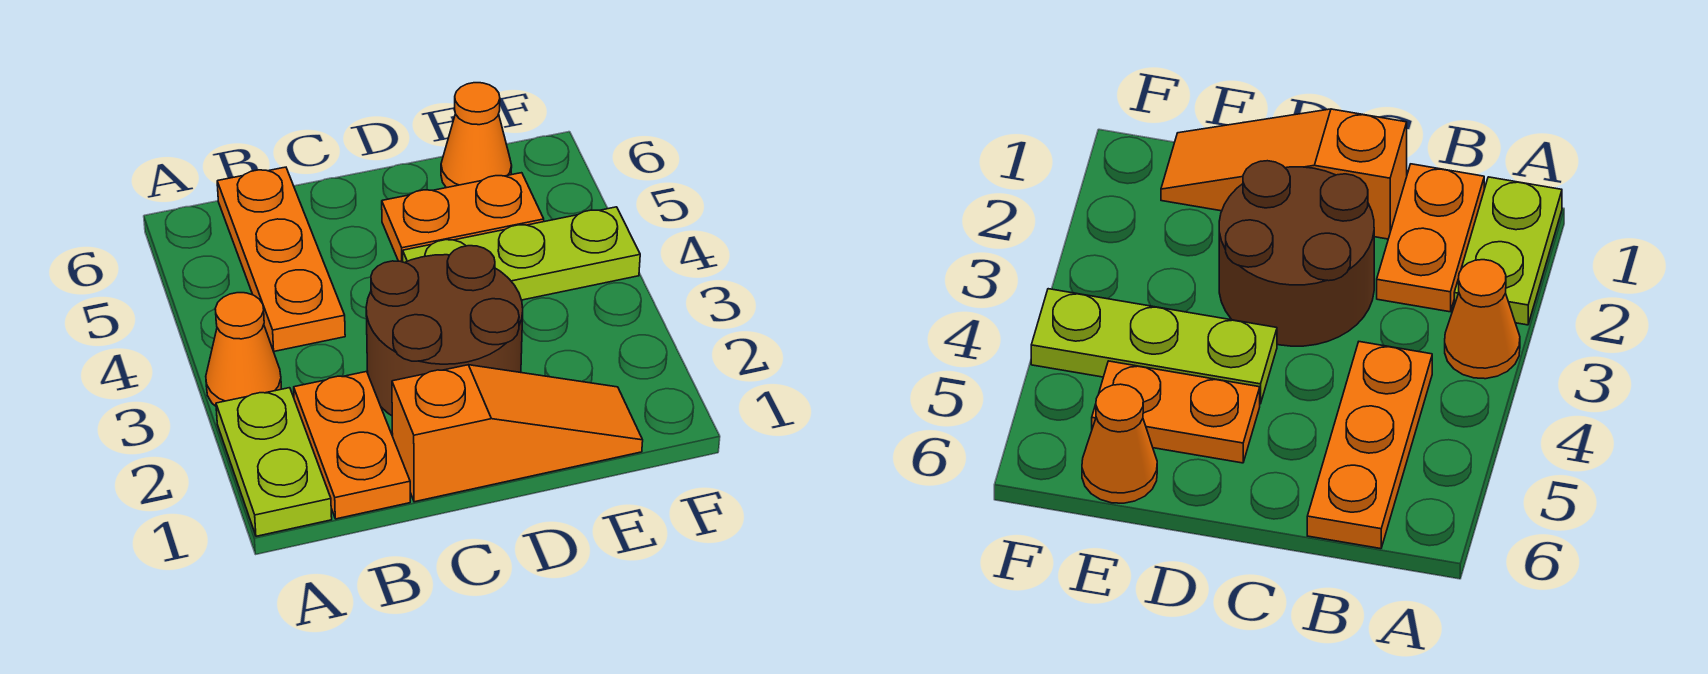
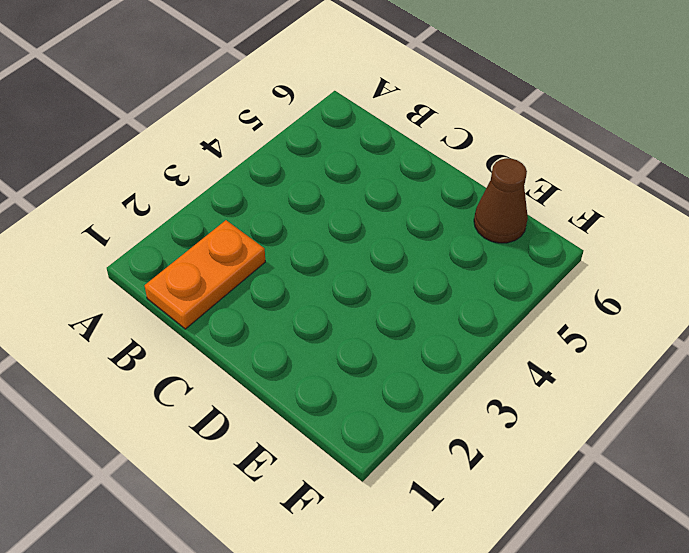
brown 1x1 cone [474,158,528,243] -> orange 1x1 cone [441,83,512,188]
none -> lime 1x2 plate [216,388,332,536]
none -> orange 1x1 cone [206,293,281,406]

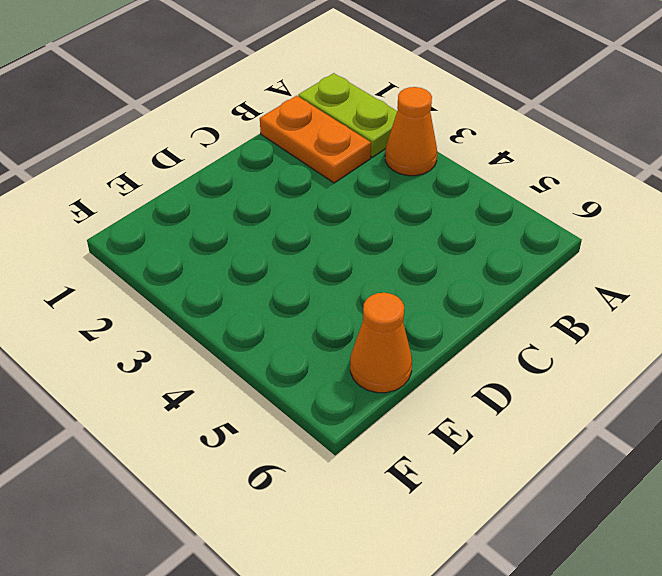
none -> orange 1x3 plate [217,167,345,351]
none -> orange 1x3 slope [392,365,643,502]

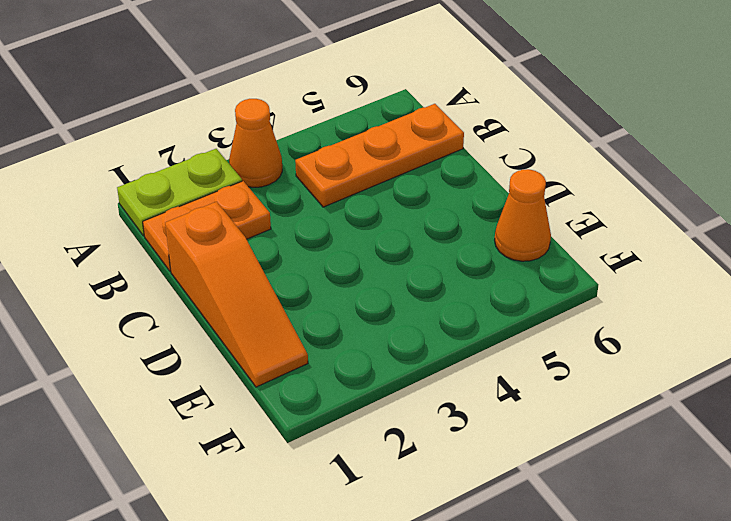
none -> brown 2x2 round brick [366,246,523,416]
none -> lime 1x3 plate [403,207,640,300]

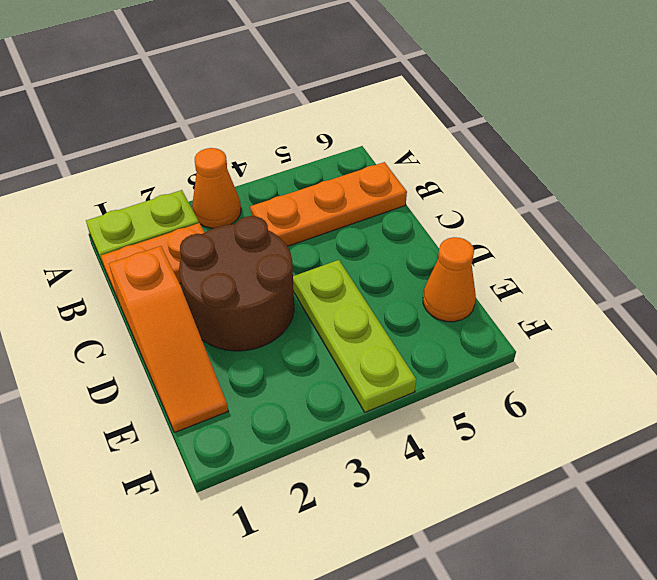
none -> orange 1x2 plate [382,173,544,262]

